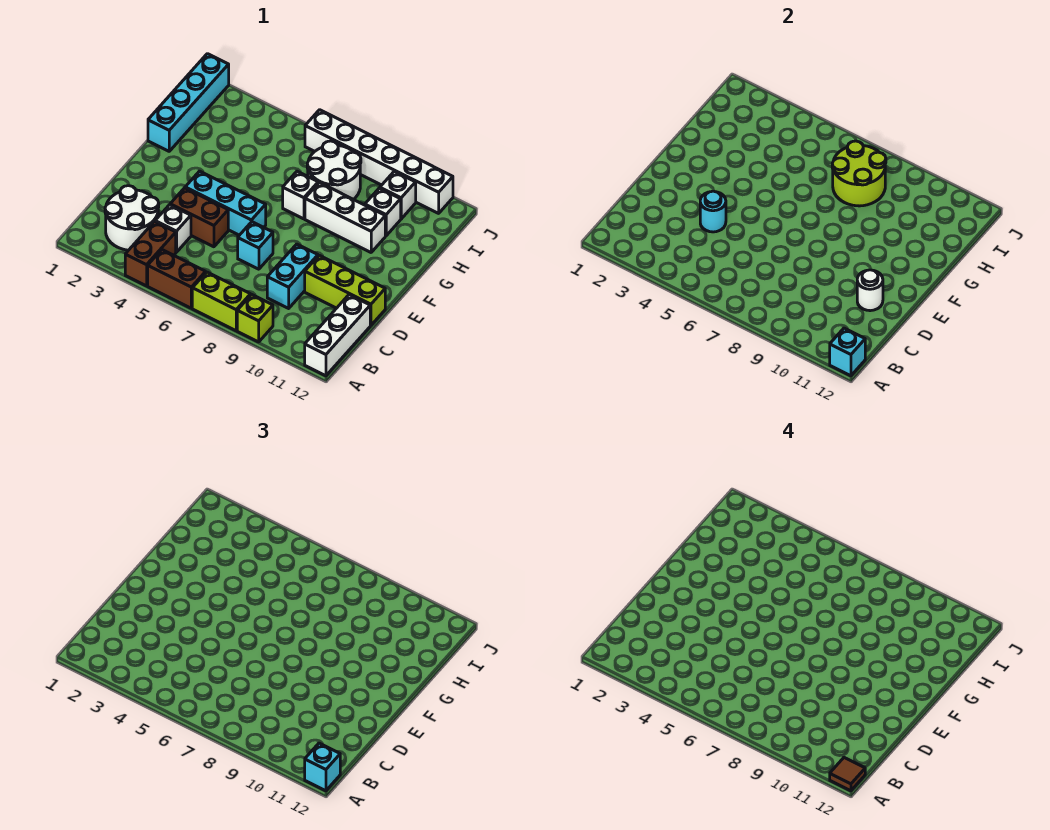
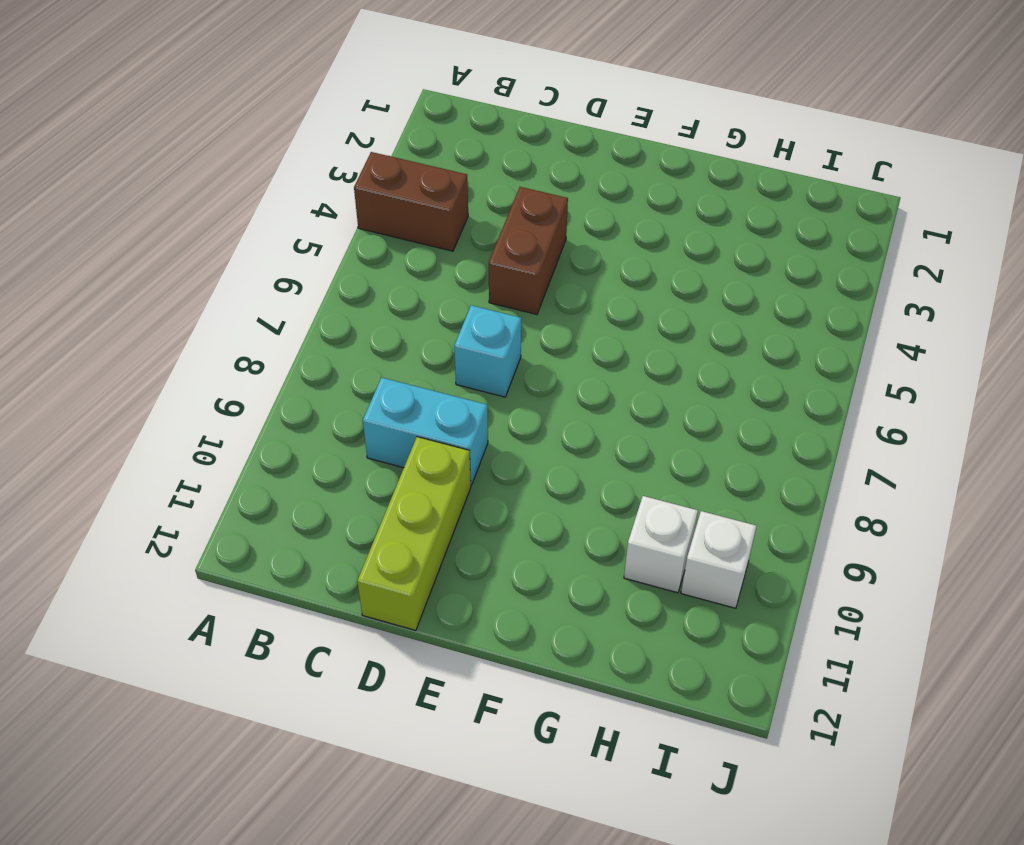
none -> brown 1x2 brick [148,250,206,308]
none -> lime 1x2 brick [192,272,251,331]
none -> lime 1x1 brick [237,294,273,342]

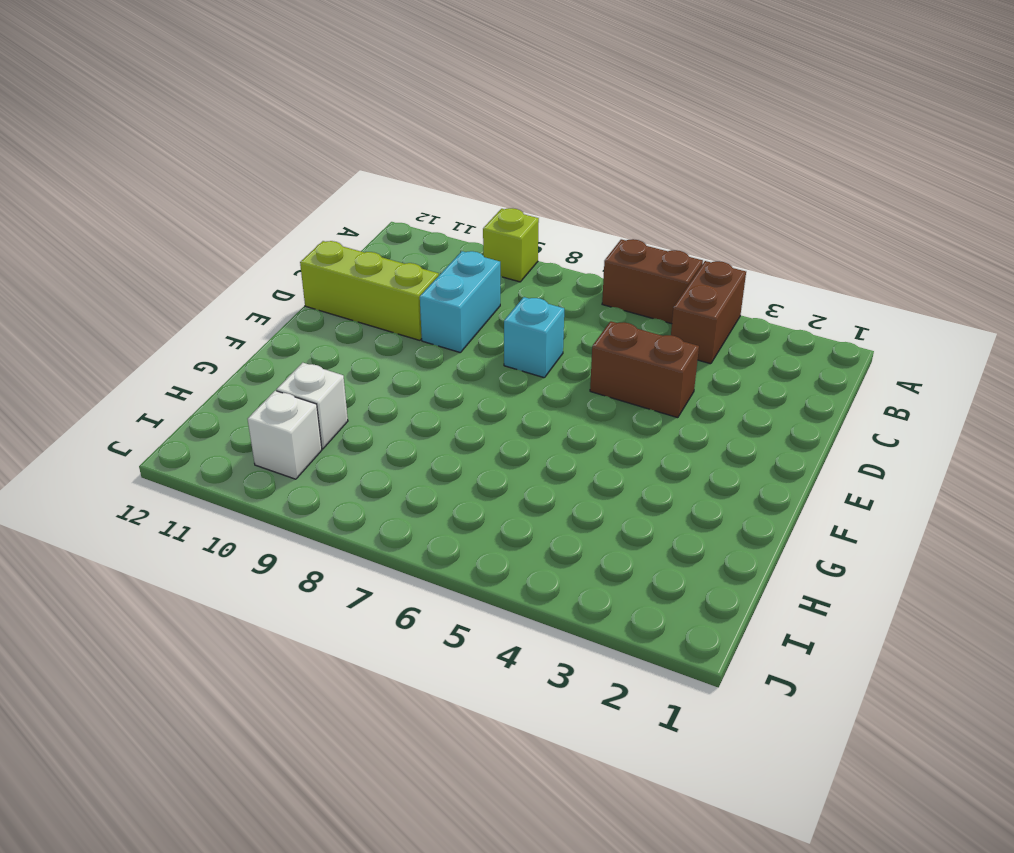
none -> lime 1x2 brick [192,272,251,331]
none -> white 1x3 brick [305,295,370,376]
none -> white 2x2 round brick [105,186,159,250]

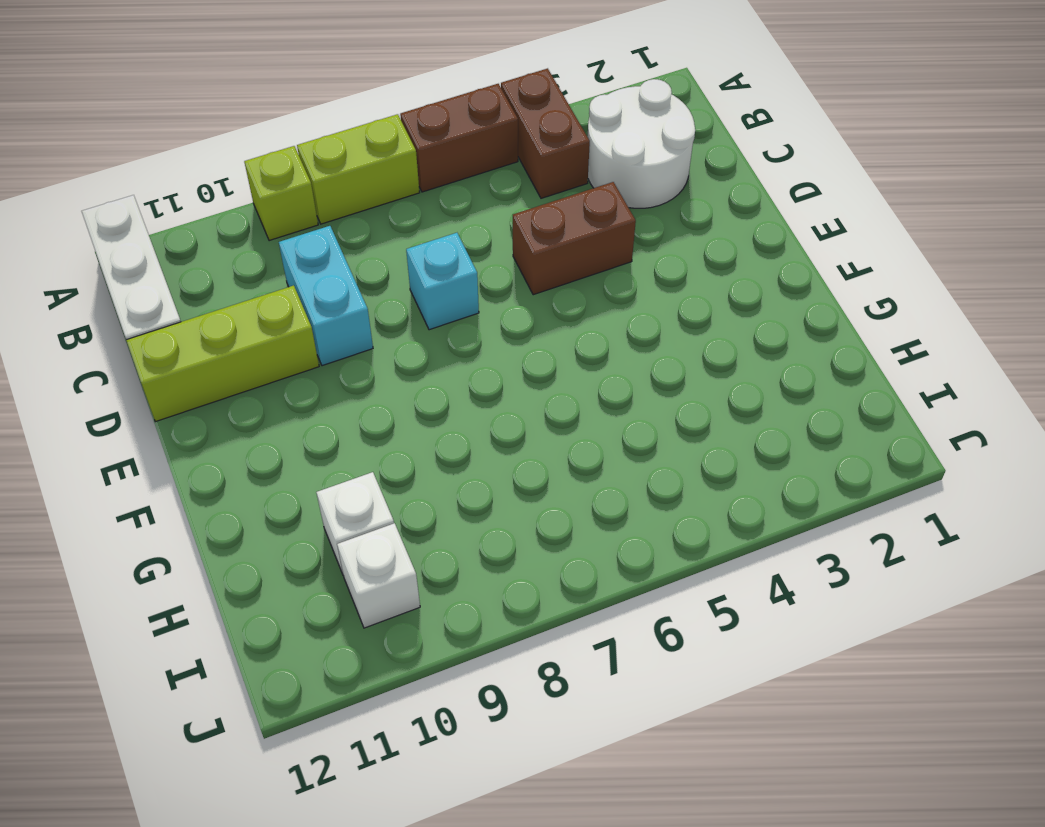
none -> white 1x1 brick [155,205,191,252]
none -> cyan 1x3 brick [185,171,266,235]
none -> cyan 1x4 brick [148,54,229,151]

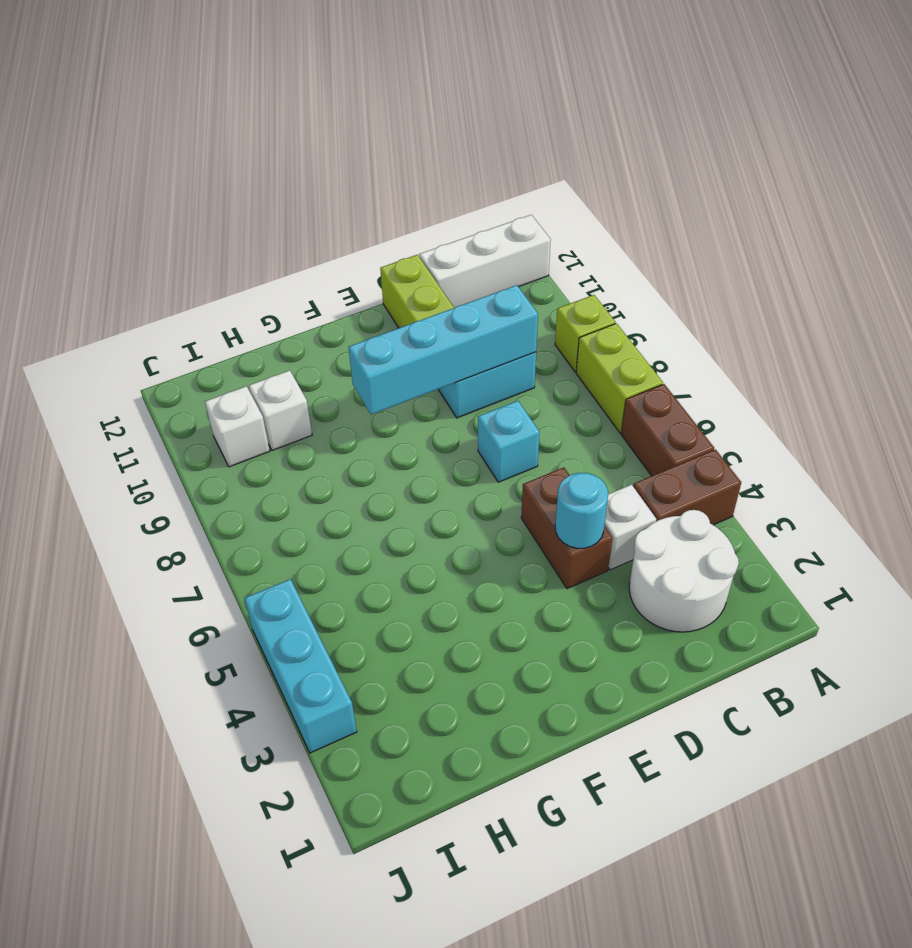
cyan 1x4 brick [349,285,538,415] -> cyan 1x4 brick moved to [148,54,229,151]
cyan 1x3 brick [244,579,357,753] -> cyan 1x3 brick moved to [185,171,266,235]
none -> white 1x1 brick [283,171,318,219]
none -> white 1x3 brick [305,182,385,252]
none -> white 2x2 round brick [307,141,361,200]

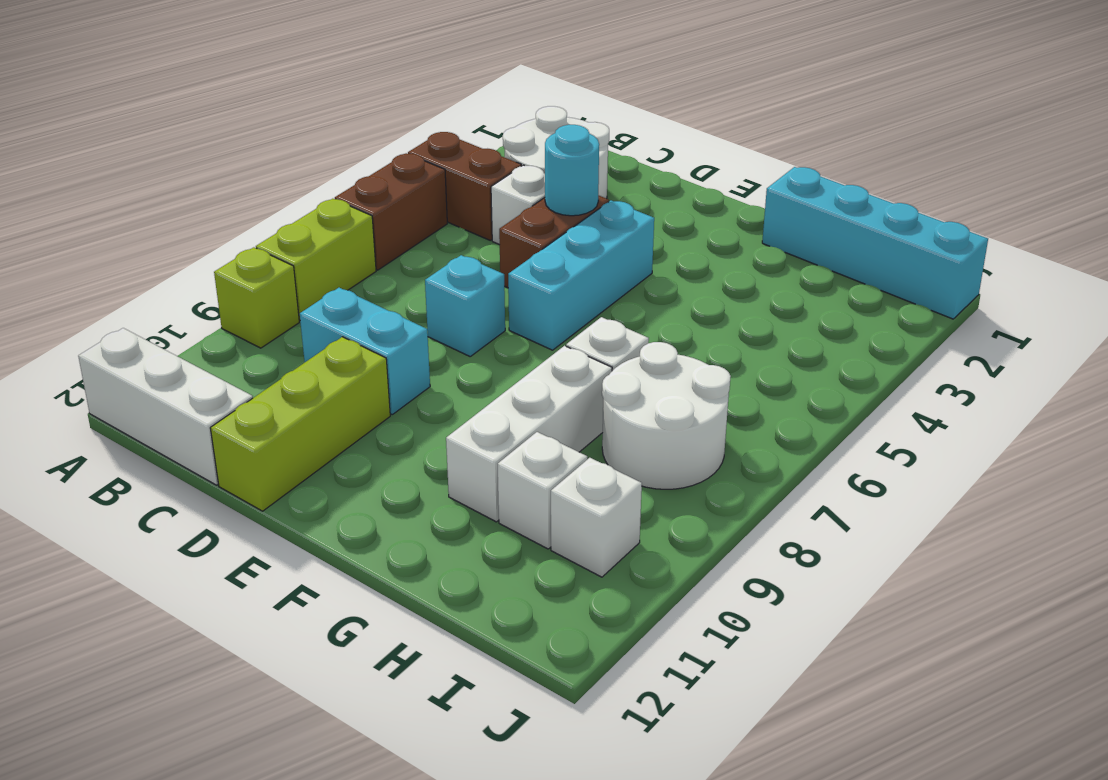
none -> white 1x6 brick [305,110,453,213]
none -> cyan 1x1 brick [830,328,865,376]
none -> white 1x1 round brick [857,270,883,311]

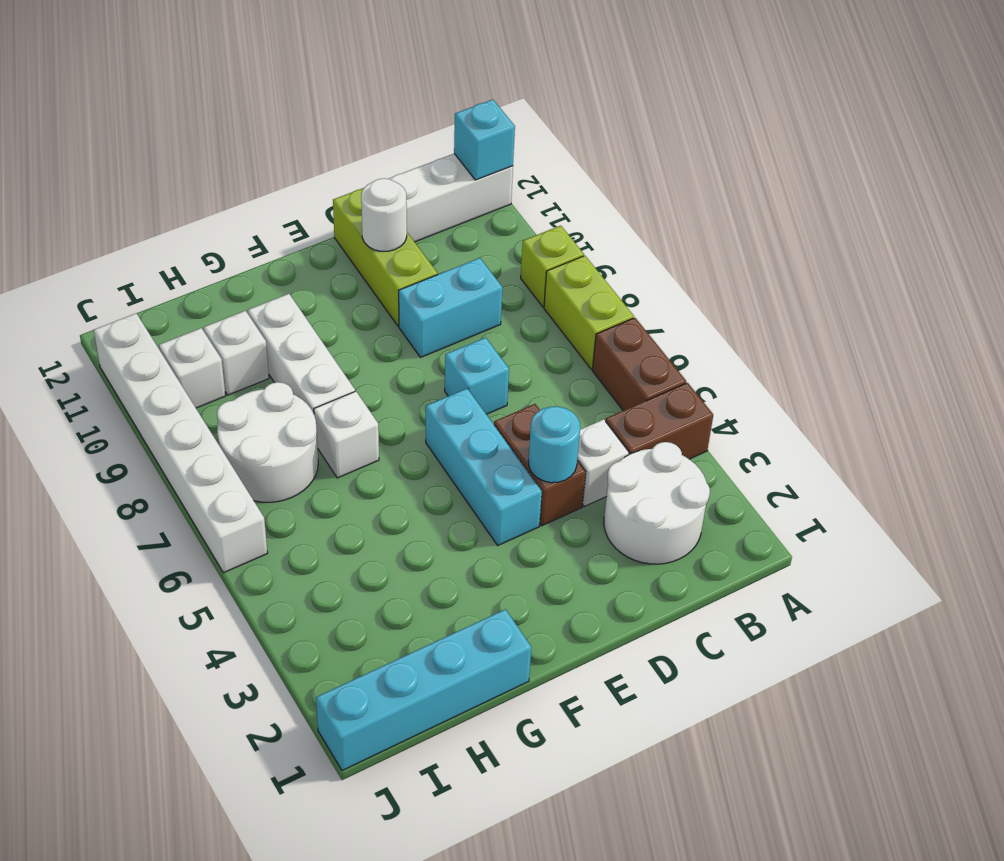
none -> lime 2x2 round brick [832,141,886,206]
none -> cyan 1x1 brick [305,743,340,791]
none -> brown 1x1 tile [830,758,865,791]

